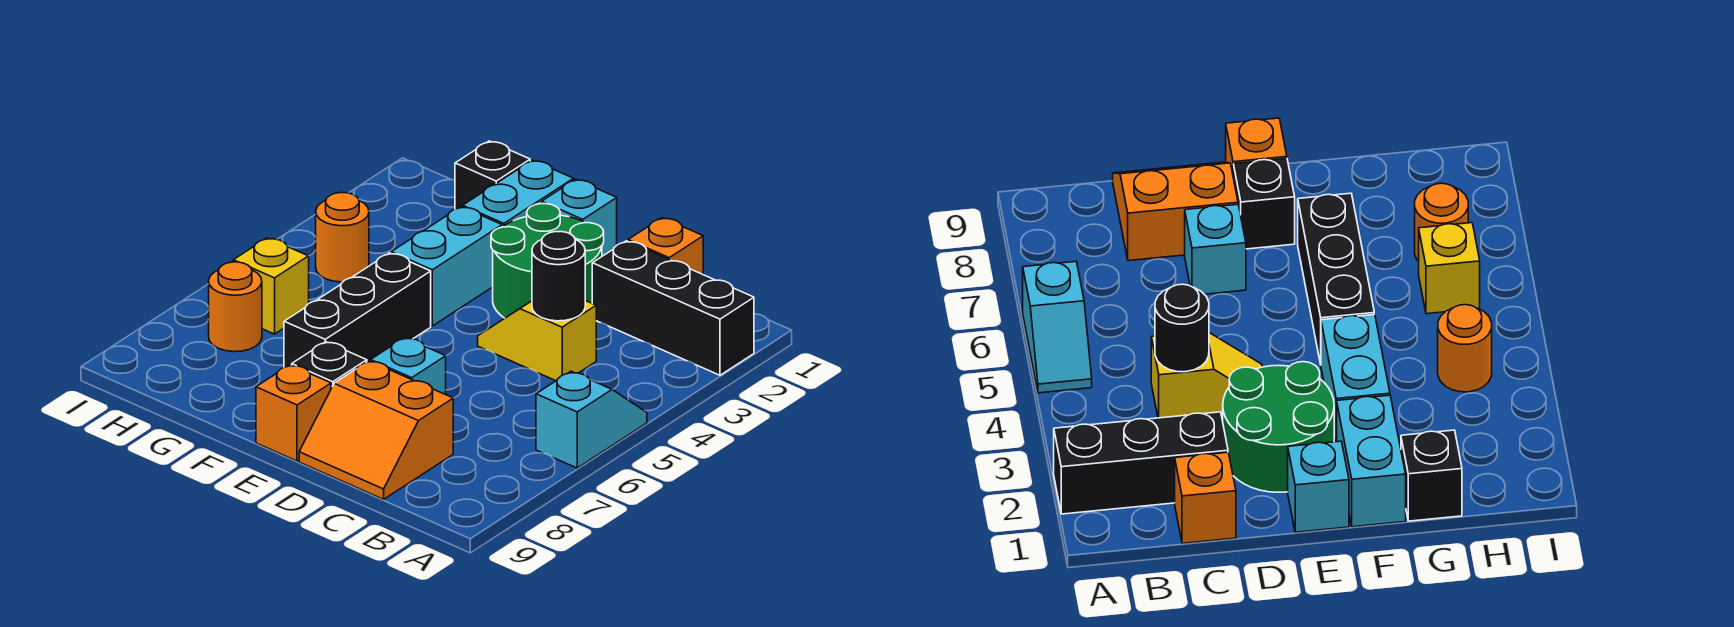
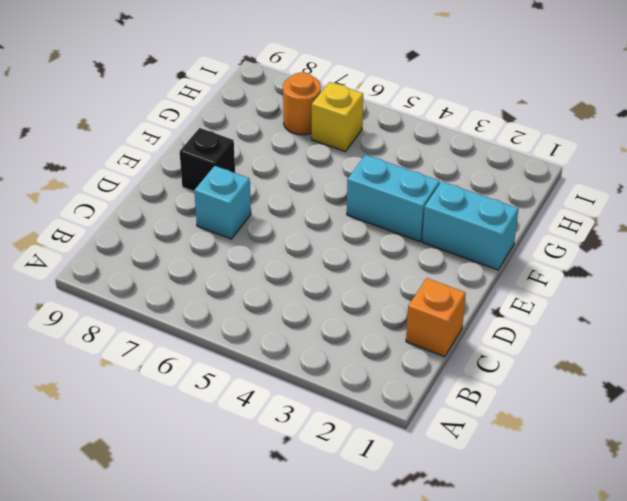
none -> black 1x3 brick [592,241,754,375]
none -> cyan 1x2 slope [536,371,647,468]
none -> yellow 1x2 slope [478,301,596,381]

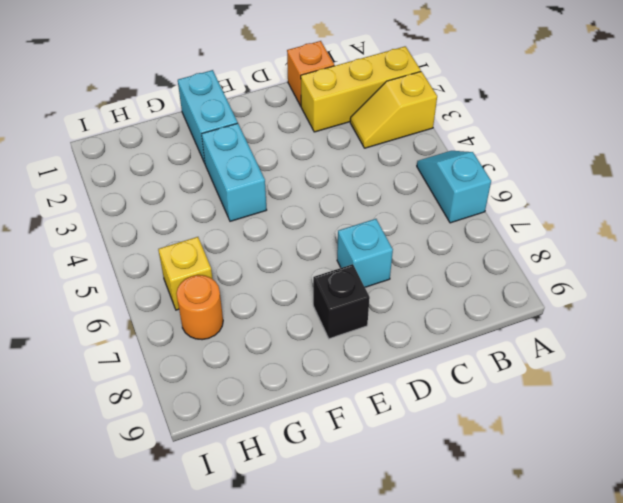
yellow 1x3 brick [301,46,421,132] -> black 1x3 brick [592,241,754,375]
yellow 1x2 slope [350,71,437,148] -> yellow 1x2 slope moved to [478,301,596,381]
none -> orange 2x2 slope [299,361,453,499]
none -> green 2x2 round brick [491,204,604,318]
none -> cyan 1x1 brick [542,179,617,256]

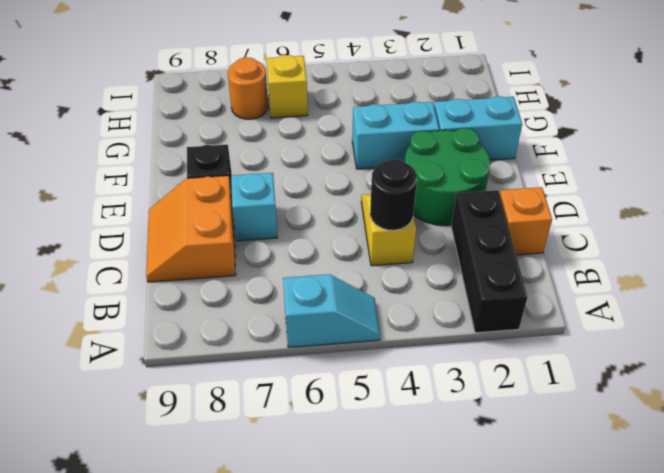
none -> cyan 1x1 brick [542,179,617,256]
none -> orange 1x1 brick [256,365,331,461]
none -> black 1x3 brick [284,253,431,367]

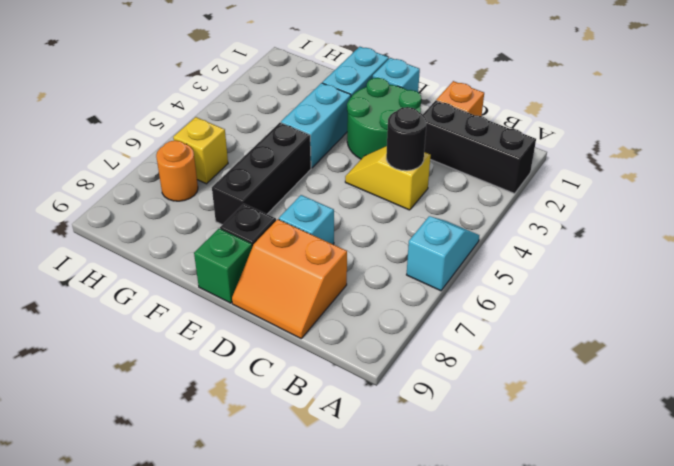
green 1x1 brick [194,229,252,303] -> orange 1x1 brick [256,365,331,461]
none -> black 1x1 brick [455,141,530,209]
none -> orange 1x1 round brick [316,193,369,282]

